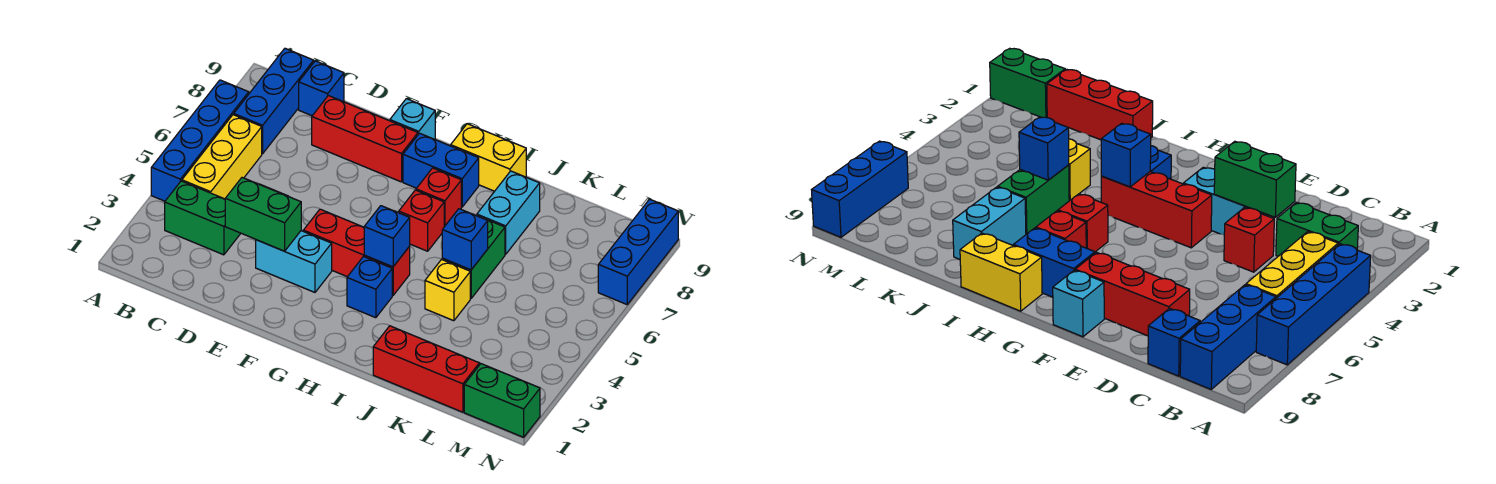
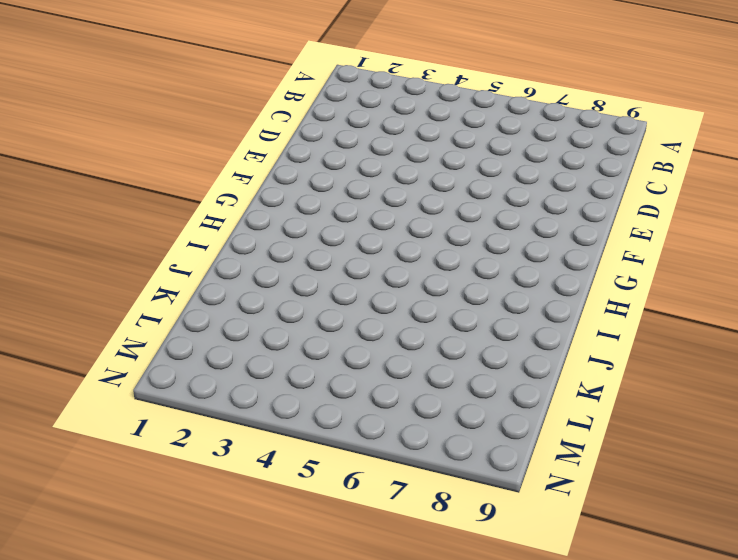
none -> blue 1x4 brick [151,80,249,201]
none -> green 1x2 brick [165,181,240,255]
none -> yellow 1x3 brick [182,115,262,199]

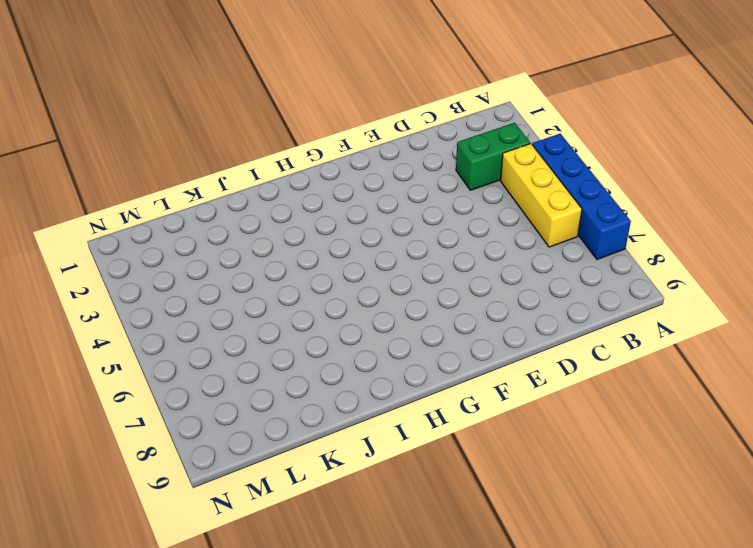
none -> blue 1x3 brick [234,48,314,154]
none -> blue 1x1 brick [299,61,344,116]
none -> red 1x1 brick [1224,207,1274,272]

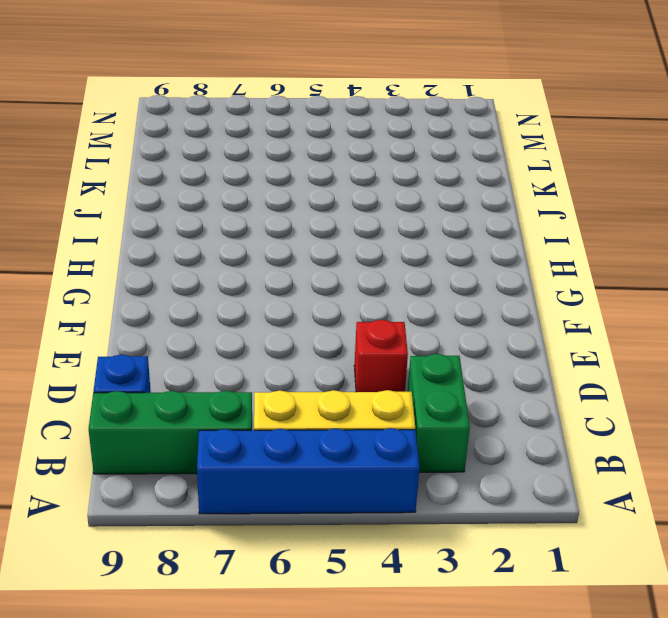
green 1x3 brick [89,391,252,474] -> blue 1x3 brick [234,48,314,154]
none -> red 1x3 brick [312,96,418,182]
none -> cyan 1x2 brick [256,231,332,292]
none -> red 1x3 brick [303,209,410,295]

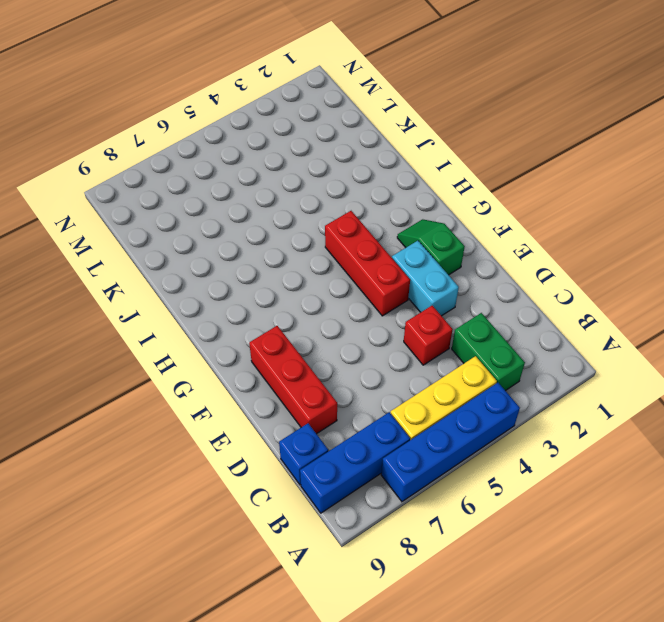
green 1x2 slope [397,219,465,275] -> none
none -> cyan 1x1 brick [390,99,435,139]
none -> blue 1x2 brick [403,133,479,207]
none -> blue 1x1 brick [347,257,392,318]

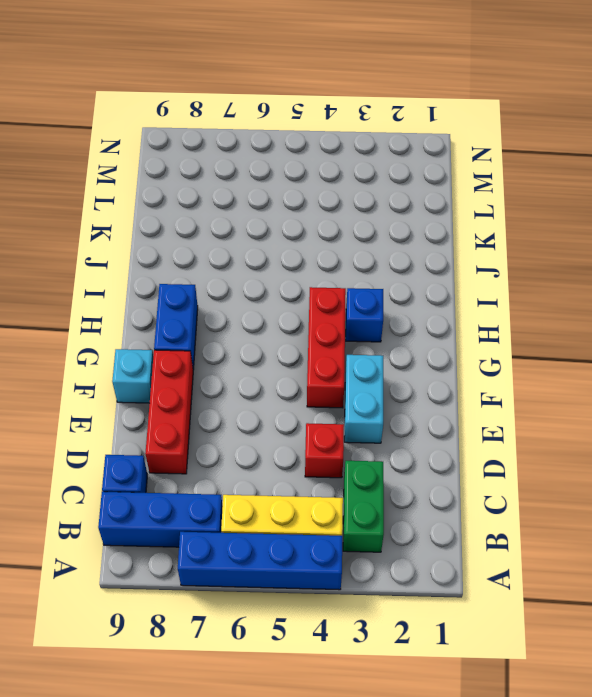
none -> red 1x1 brick [399,190,444,251]
none -> red 1x1 brick [416,168,461,227]
none -> yellow 1x2 brick [451,124,526,191]

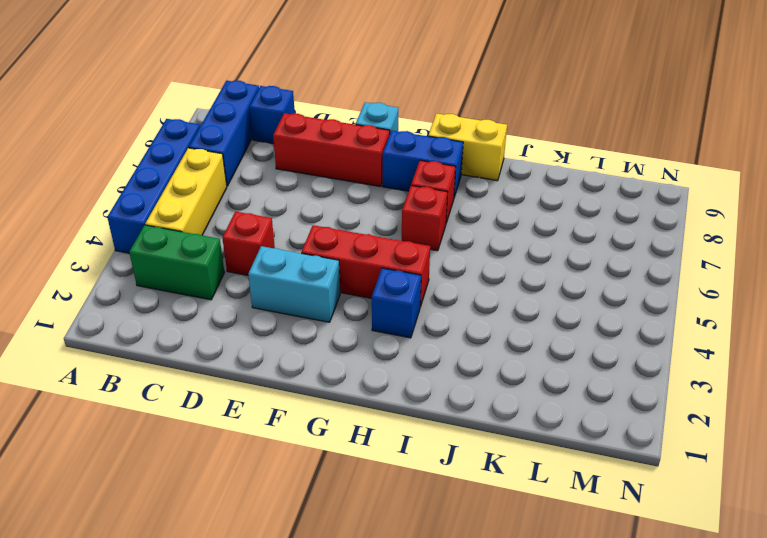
none -> red 1x3 brick [373,326,479,412]
none -> yellow 1x1 brick [425,259,470,321]
none -> green 1x2 brick [442,215,505,298]

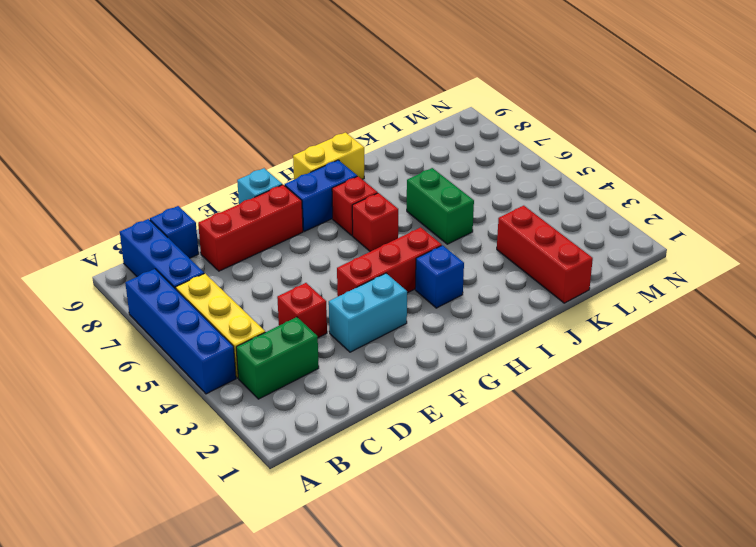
red 1x3 brick [497,206,593,303] -> red 1x3 brick turned to [373,326,479,412]
none -> yellow 1x1 brick [425,259,470,321]
none -> cyan 1x2 brick [477,171,540,254]
none -> green 1x2 brick [464,364,540,437]

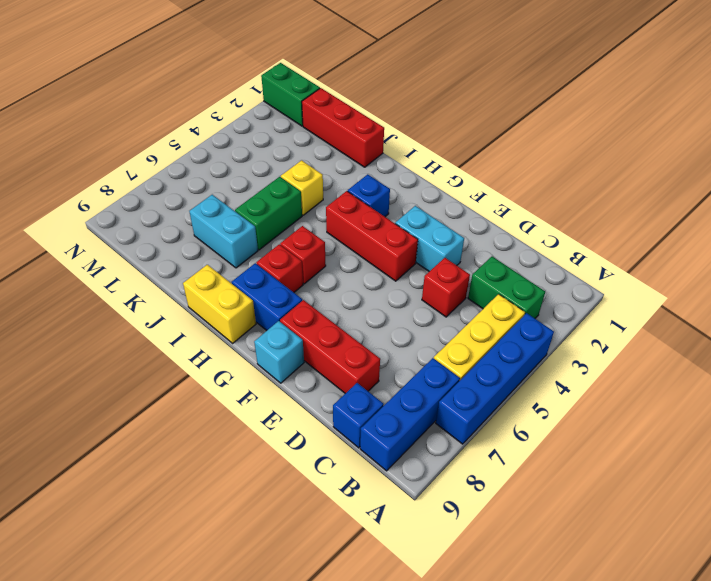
cyan 1x2 brick [189,195,258,268] -> cyan 1x2 brick turned to [477,171,540,254]
none -> blue 1x3 brick [598,199,678,304]
none -> green 1x2 brick [225,178,301,251]
none -> blue 1x1 brick [364,206,410,267]

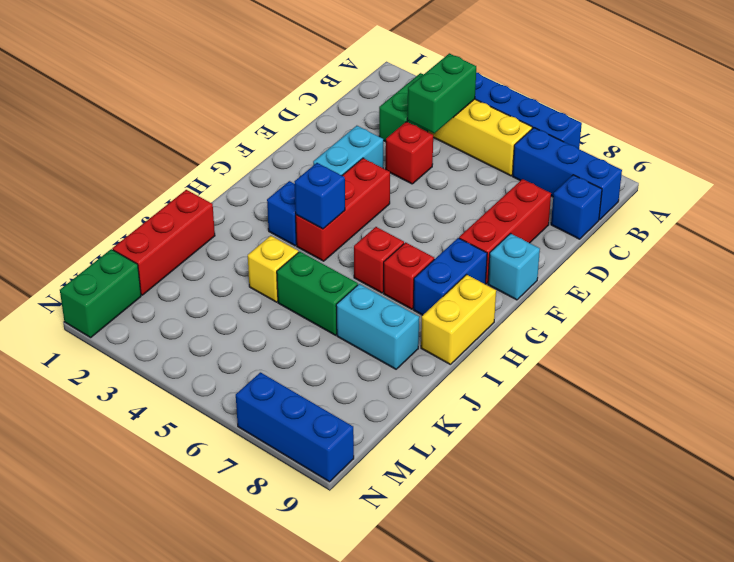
green 1x2 brick [407,53,476,133] -> green 1x2 brick moved to [225,178,301,251]
none -> blue 1x1 brick [442,209,488,270]

